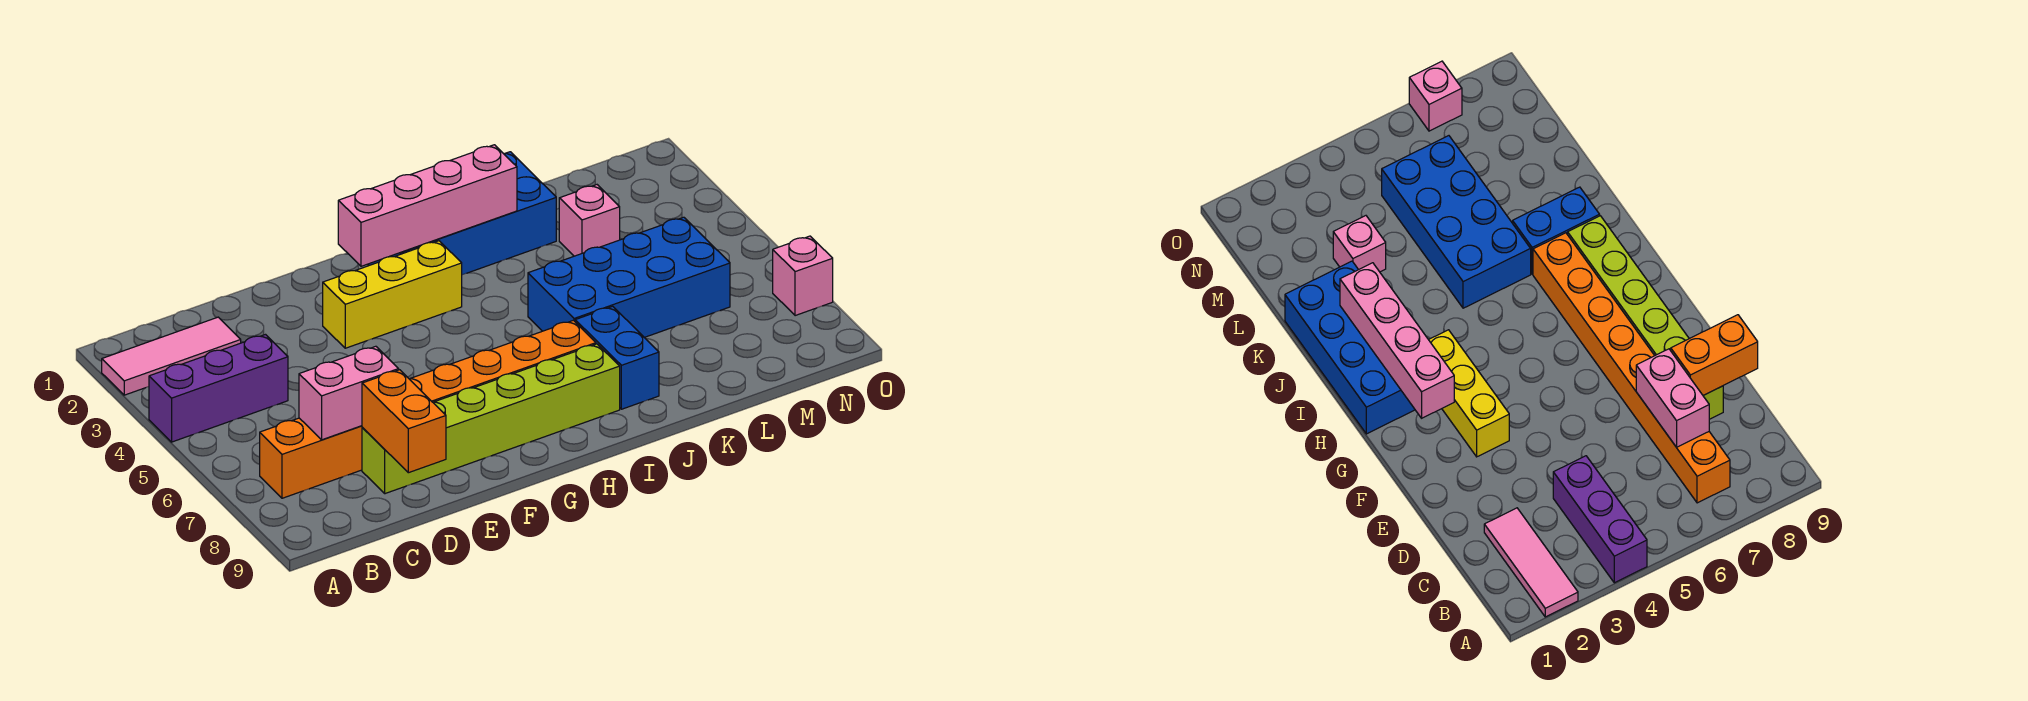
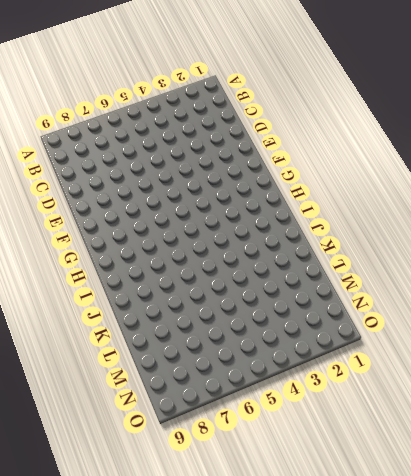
none -> pink 1x3 tile [102,317,241,395]
none -> purple 1x3 brick [149,335,288,442]
none -> orange 1x8 brick [260,320,596,498]

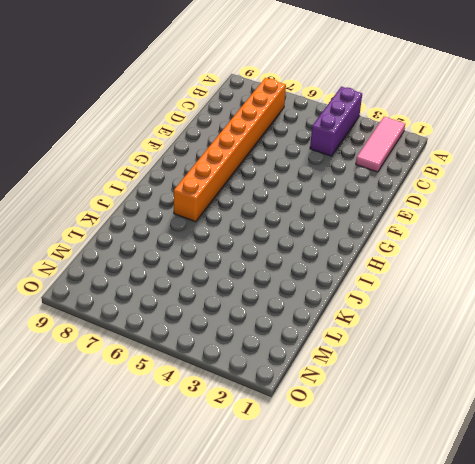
none -> lime 1x6 brick [362,344,620,494]
none -> yellow 1x3 brick [323,241,462,348]
none -> blue 2x4 brick [368,152,556,275]

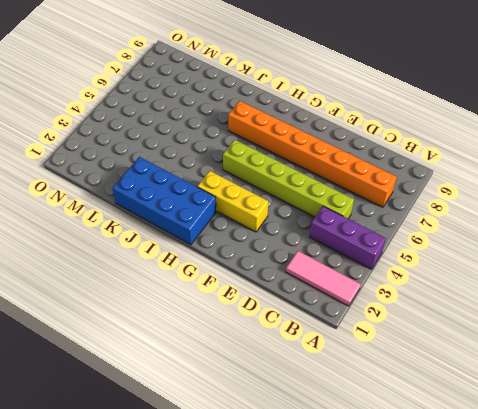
lime 1x6 brick [223,140,354,219] -> lime 1x6 brick moved to [362,344,620,494]
none -> blue 2x4 brick [528,217,730,337]
none -> blue 1x2 brick [575,306,659,409]
none -> pink 1x1 brick [559,185,620,256]

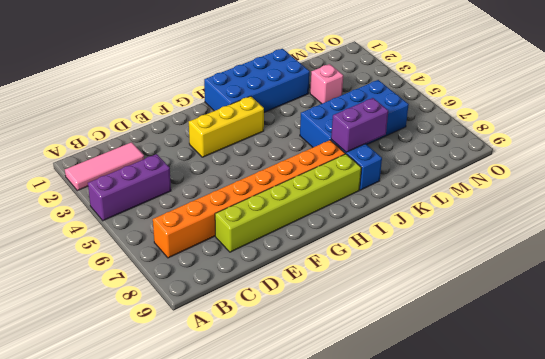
purple 1x2 brick [331,98,388,152] -> none
none -> pink 1x1 brick [773,236,833,316]
none -> pink 1x2 brick [299,346,399,440]
none -> orange 1x2 brick [362,370,446,473]

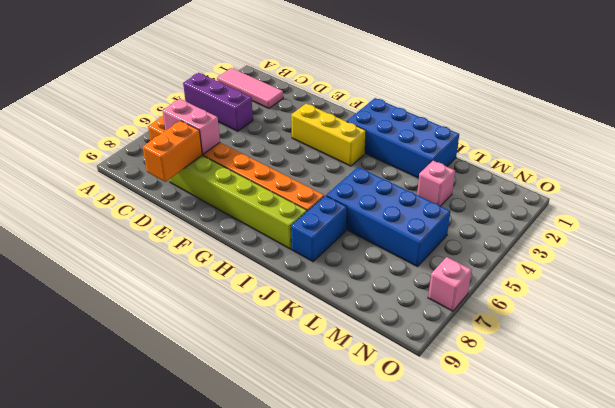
none -> pink 1x4 brick [338,145,517,266]

